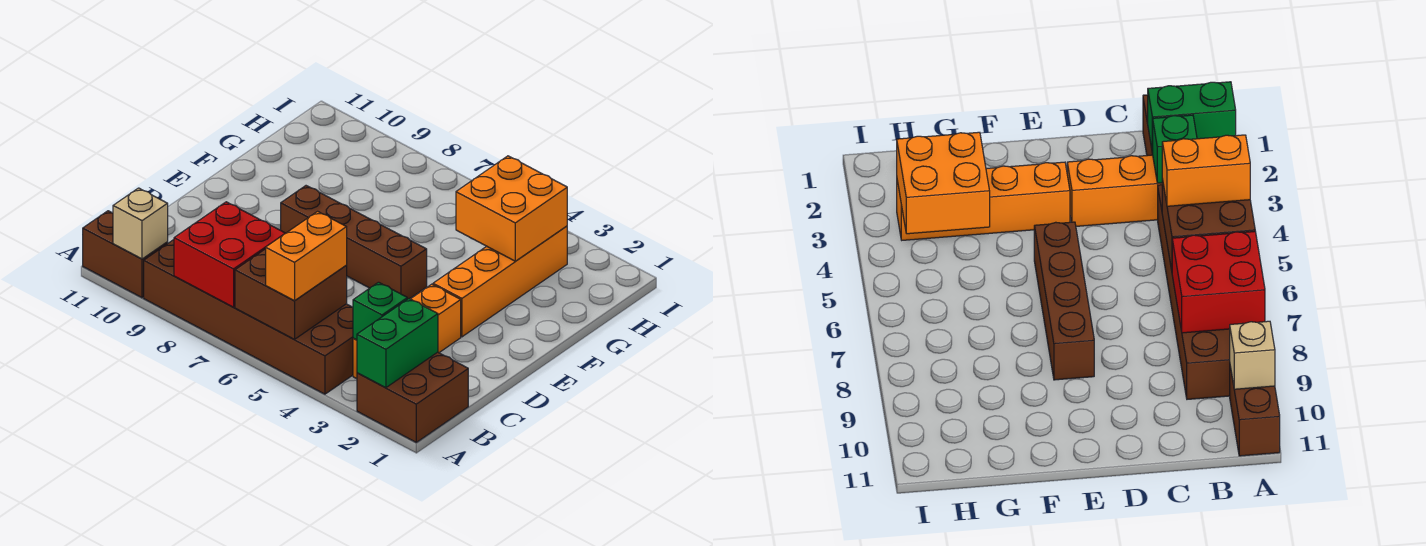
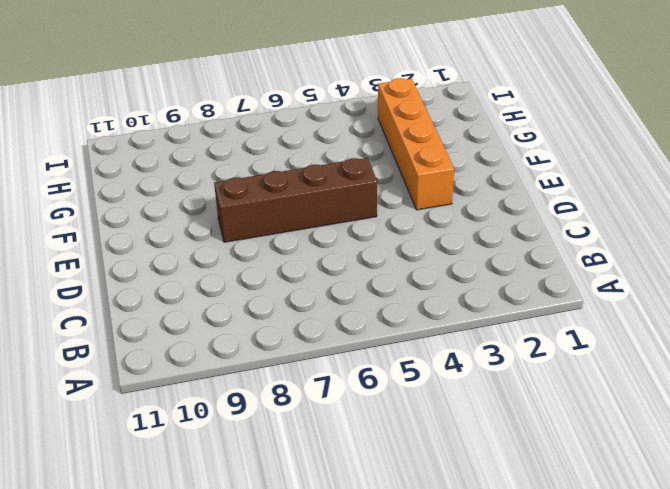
none -> brown 2x2 brick [357,352,468,442]
none -> brown 2x6 brick [144,240,353,394]
none -> brown 1x2 brick [83,211,168,298]

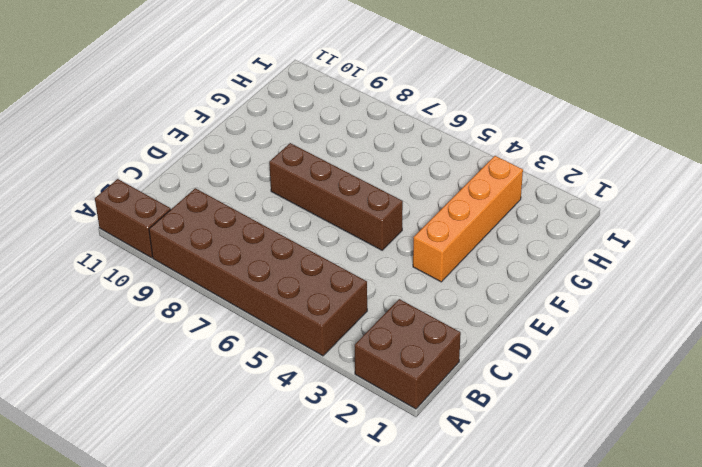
none -> orange 1x3 brick [353,284,461,379]
none -> green 1x2 brick [357,299,438,388]
none -> brown 2x2 brick [235,249,347,339]

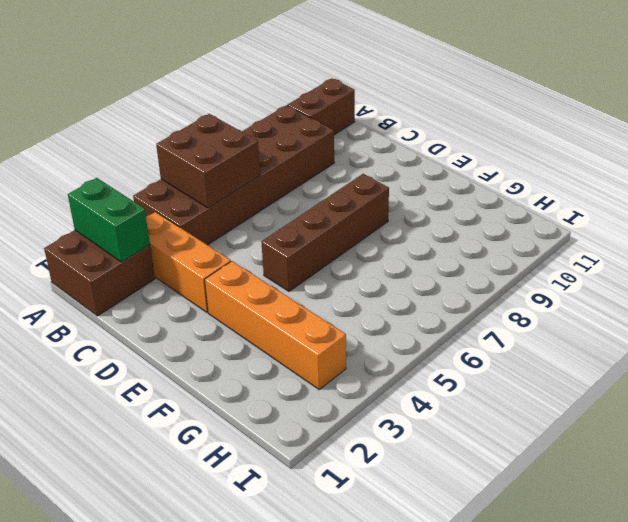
none -> red 2x2 brick [174,202,285,307]
none -> tan 1x1 brick [113,188,168,259]
none -> green 1x1 brick [353,282,407,340]

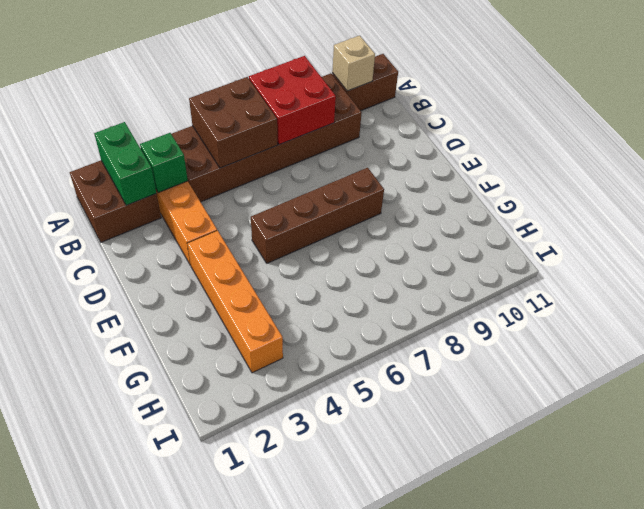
none -> orange 2x2 brick [456,156,567,261]
none -> orange 1x2 brick [266,211,347,301]

